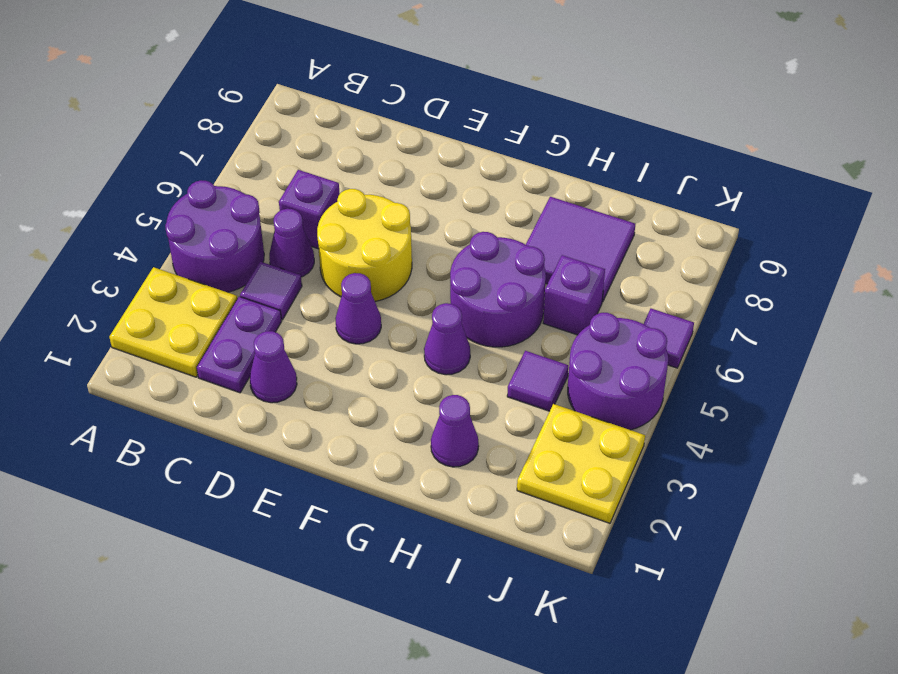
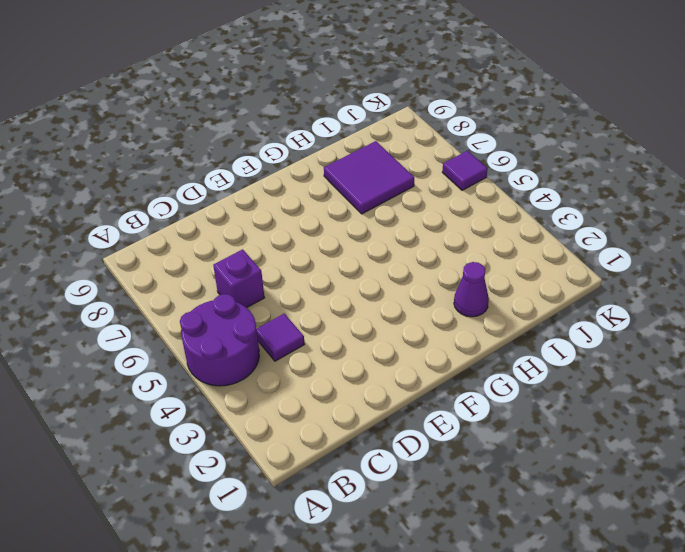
none -> yellow 2x2 plate [110,267,237,377]
none -> purple 1x2 plate [197,297,282,393]
none -> purple 1x1 cone [269,209,314,277]

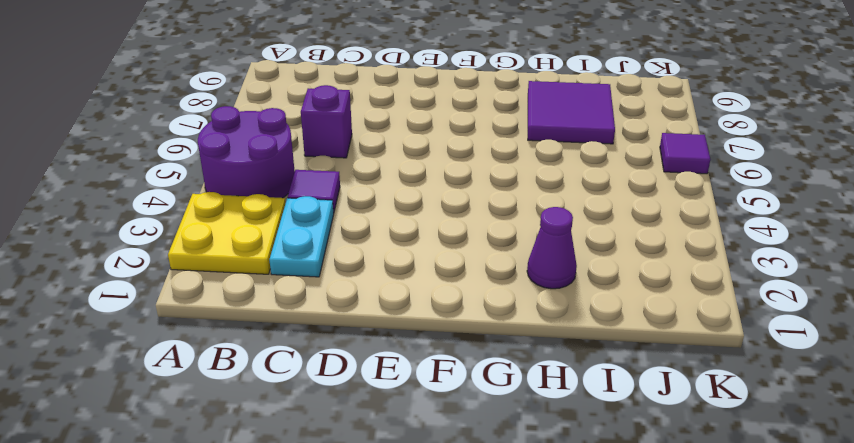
cyan 1x2 plate [269,196,334,277] -> purple 1x2 plate [197,297,282,393]
none -> purple 1x1 cone [269,209,314,277]
none -> purple 1x1 cone [250,331,297,403]
none -> yellow 2x2 round brick [317,189,412,301]

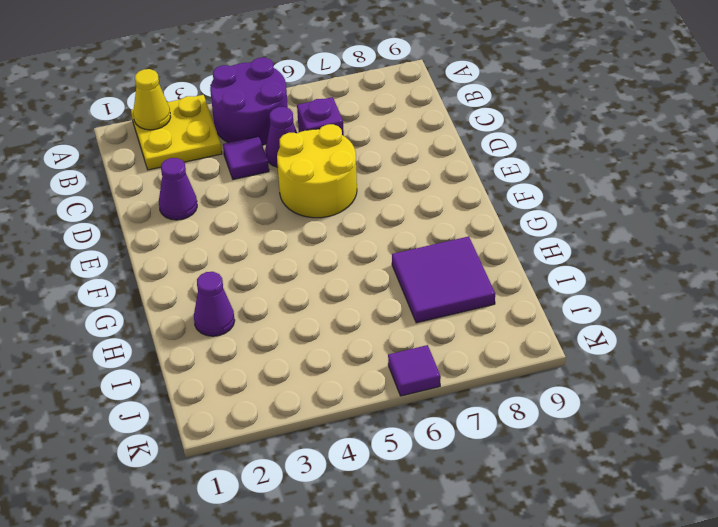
yellow 1x1 cone [133,69,171,130] -> none
none -> purple 1x2 plate [197,297,282,393]
none -> purple 1x1 cone [335,273,381,344]
none -> purple 1x1 cone [424,303,470,375]

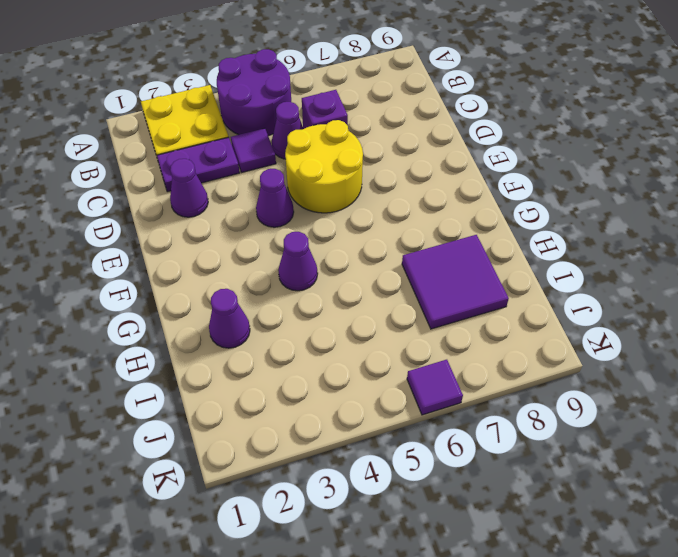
none -> purple 2x2 round brick [450,232,546,347]
none -> purple 1x1 tile [507,351,569,411]
none -> purple 1x1 brick [543,255,605,335]

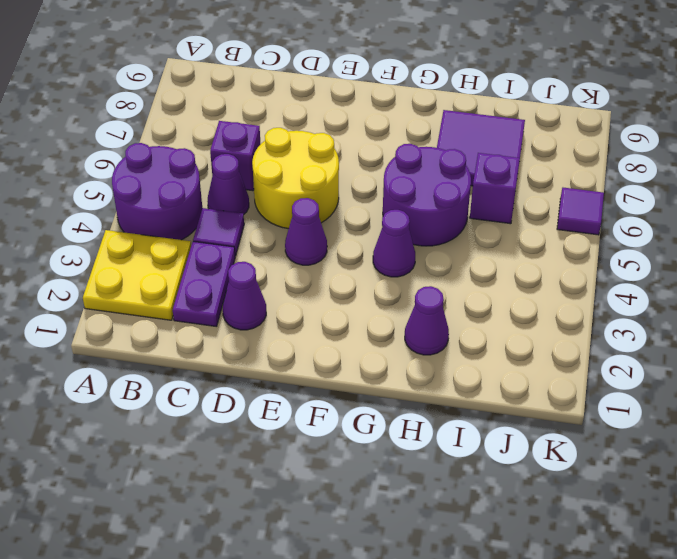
none -> purple 1x1 tile [507,351,569,411]
none -> yellow 2x2 plate [517,404,645,523]
none -> purple 2x2 round brick [568,313,668,430]

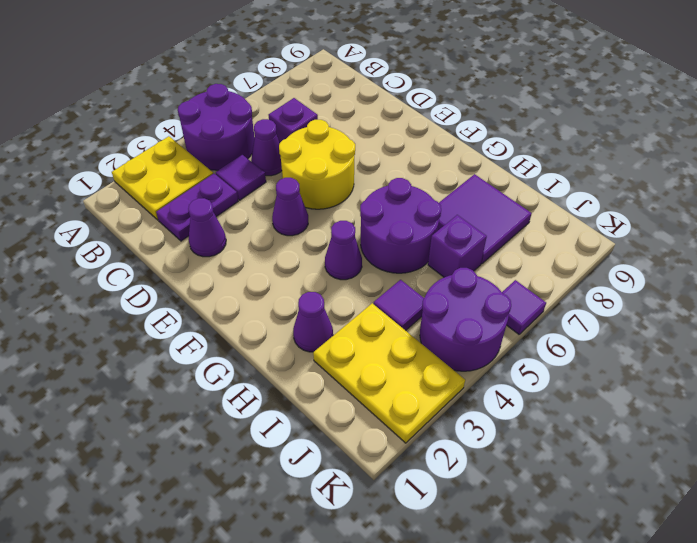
yellow 2x3 plate [313,303,465,443] -> yellow 2x2 plate [517,404,645,523]

